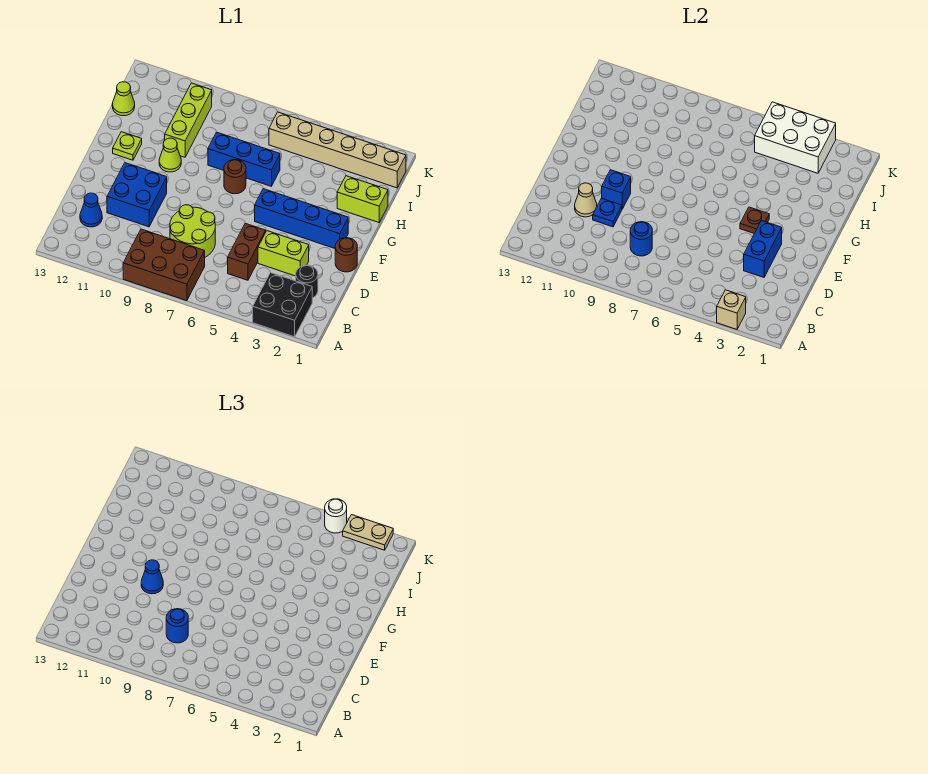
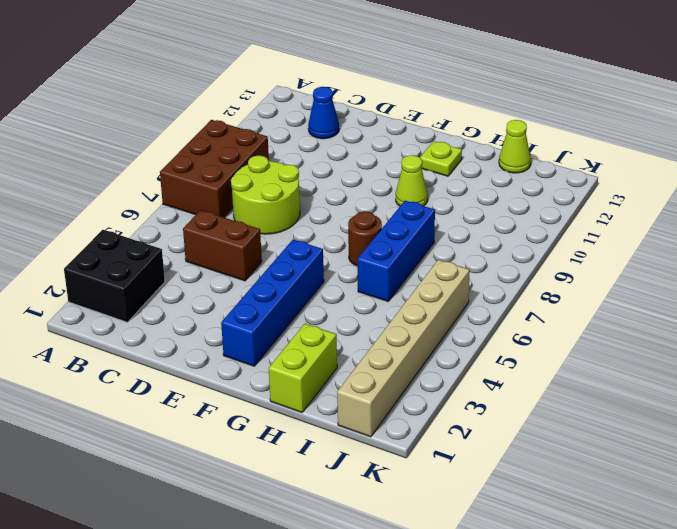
none -> black 1x1 round brick [296,265,318,298]
none -> lime 1x2 brick [258,231,309,276]
none -> blue 2x2 brick [107,163,167,227]
none -> brown 1x1 round brick [335,238,357,272]

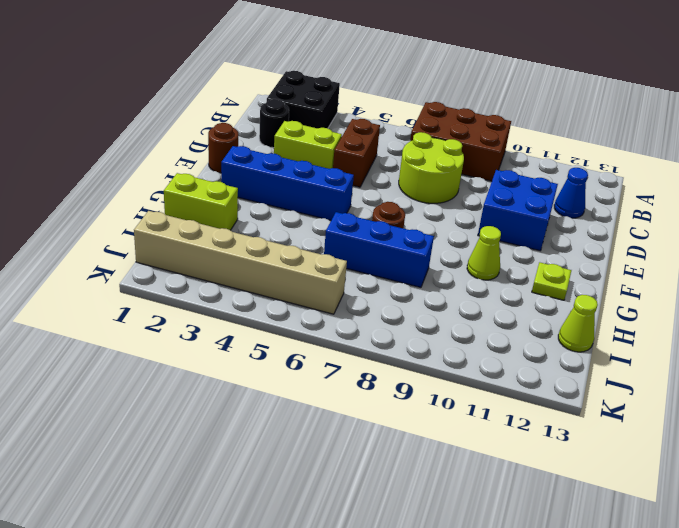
none -> lime 1x3 brick [165,83,212,157]
none -> tan 1x1 brick [717,290,746,329]
none -> blue 1x1 round brick [630,222,652,256]
none -> blue 1x2 brick [744,221,782,277]

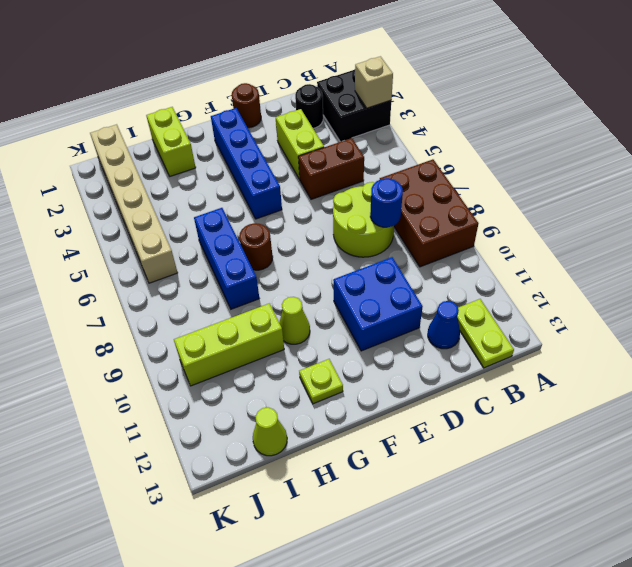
lime 1x2 plate [457,299,514,368] -> none
none -> blue 1x2 brick [744,221,782,277]
none -> blue 1x1 plate [593,198,622,227]
none -> tan 1x1 cone [575,183,597,217]
none -> blue 1x1 brick [602,170,631,209]

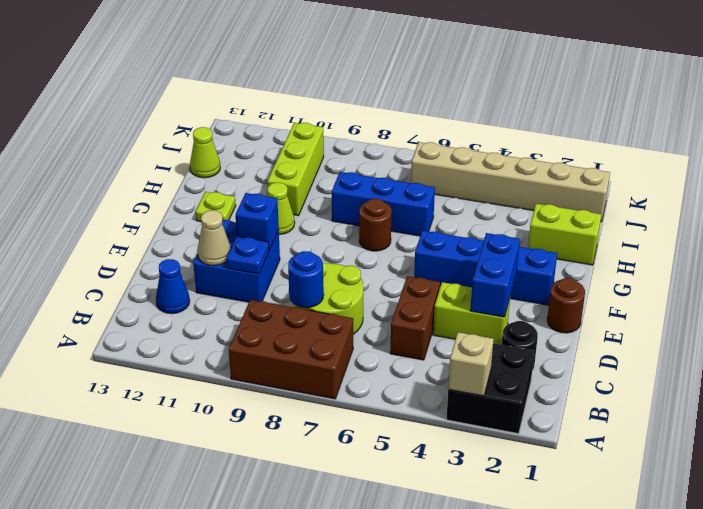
none -> brown 1x1 plate [740,207,769,233]
none -> white 2x3 brick [754,102,836,173]
none -> blue 1x1 round brick [166,609,188,643]
none -> blue 1x1 cone [141,560,163,594]

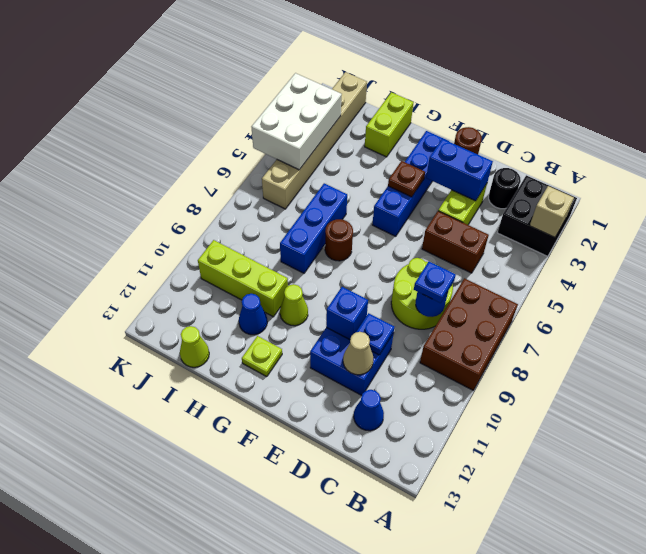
blue 1x1 plate [414,262,456,303] -> blue 1x1 round brick [166,609,188,643]
blue 1x1 cone [239,294,267,335] -> blue 1x1 cone moved to [141,560,163,594]
none -> tan 1x2 plate [343,515,393,550]
none -> white 1x1 round brick [325,499,347,533]

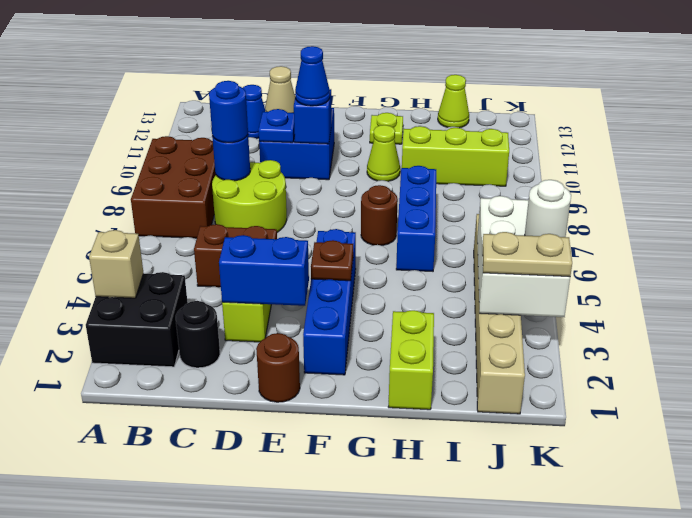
tan 1x2 plate [482,232,572,277] -> tan 1x2 plate turned to [343,515,393,550]

